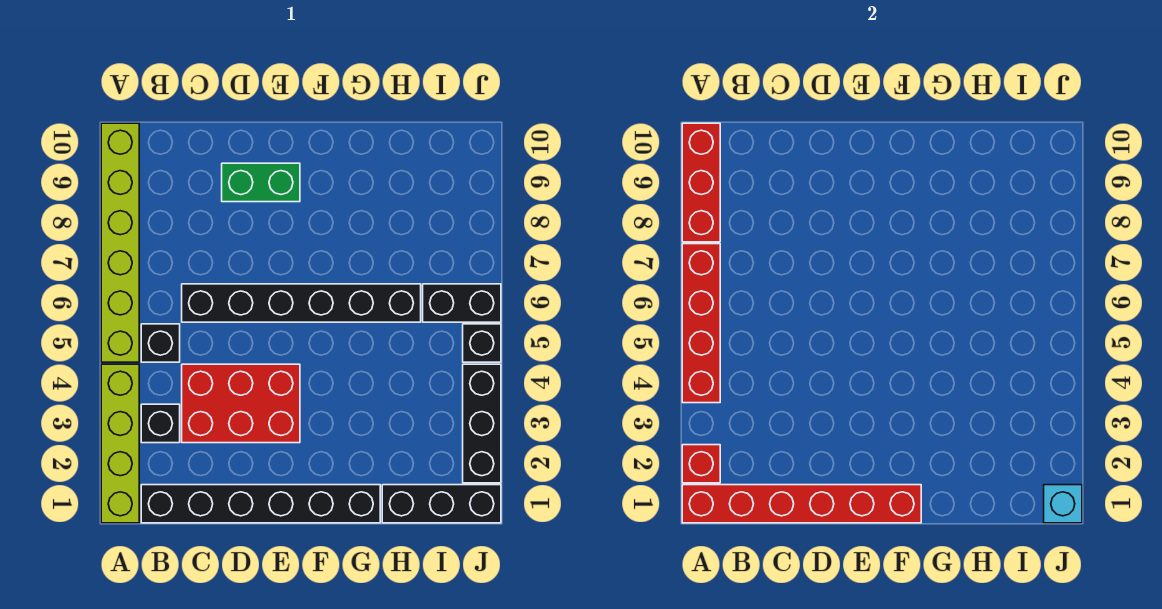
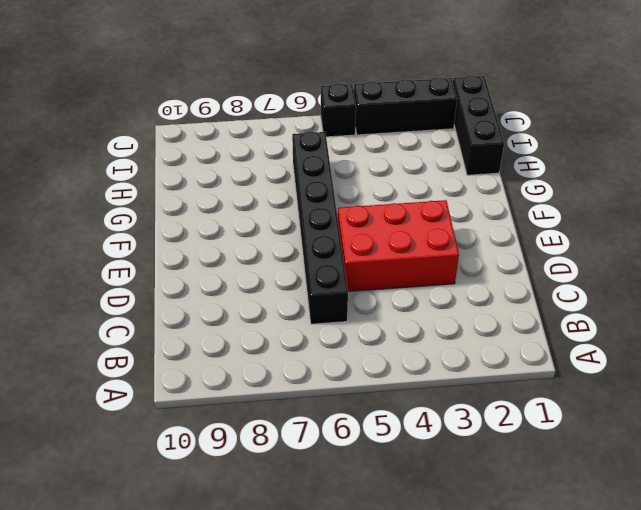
red 2x3 brick [338,200,459,291] -> red 2x3 brick turned to [182,364,300,443]
none -> lime 1x4 brick [101,364,139,523]
none -> lime 1x6 brick [101,123,139,362]
none -> black 1x6 brick [141,485,380,523]

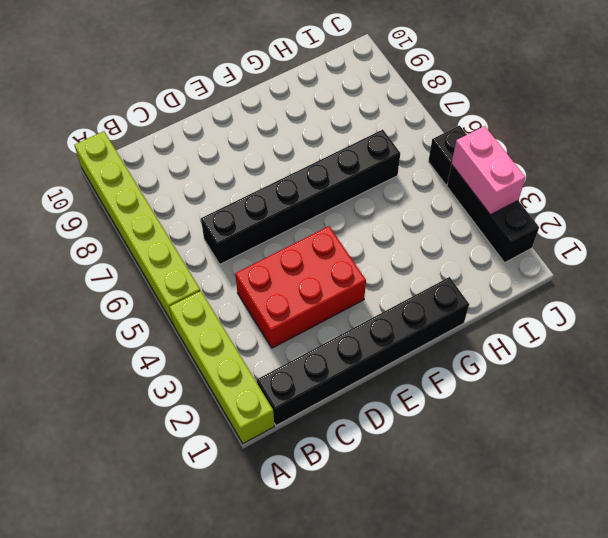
pink 1x2 brick [452,126,525,215] -> none
none -> black 1x1 brick [141,404,180,443]
none -> black 1x1 brick [141,324,180,362]
none -> green 1x2 brick [222,163,300,202]

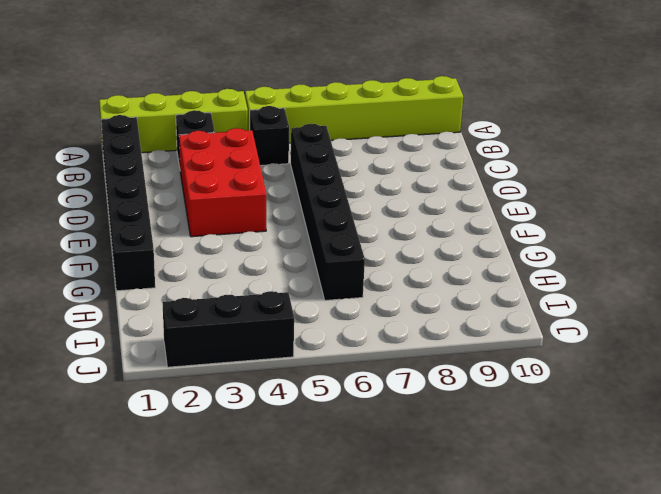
none -> green 1x2 brick [222,163,300,202]
none -> black 1x3 brick [382,485,501,523]
none -> black 1x2 brick [423,284,501,322]

